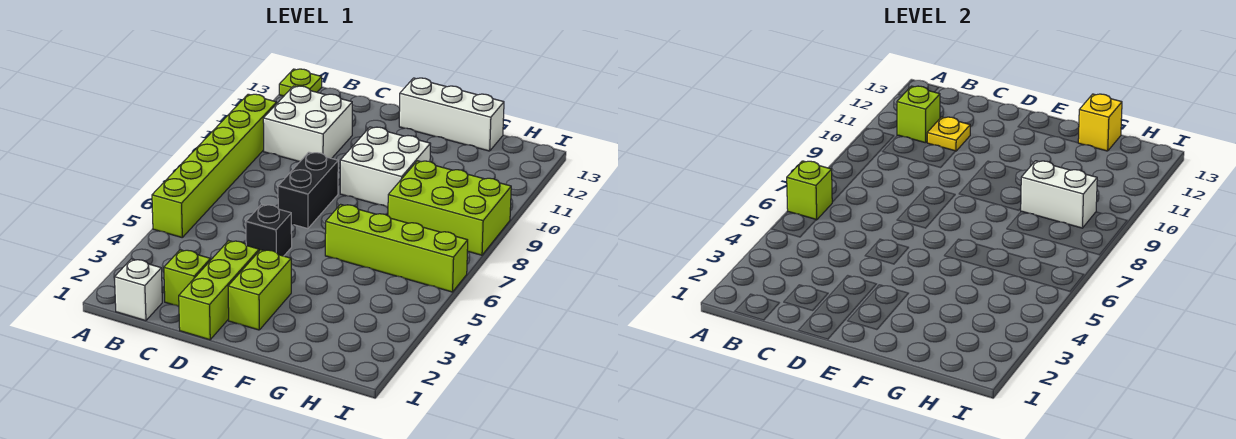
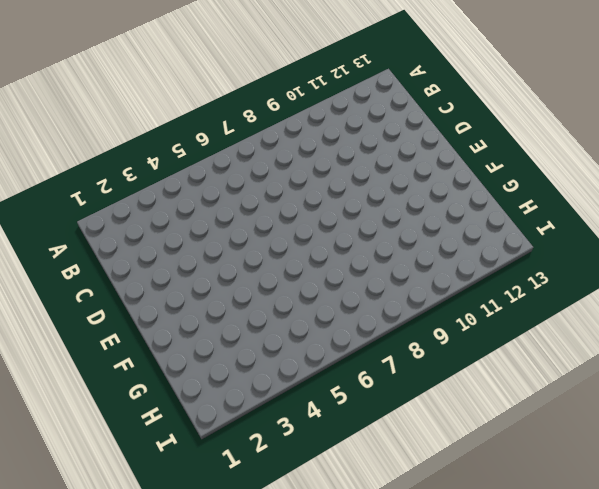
none -> lime 1x6 brick [152,94,277,237]
none -> lime 1x1 plate [279,69,322,96]
none -> white 1x1 brick [115,259,162,321]

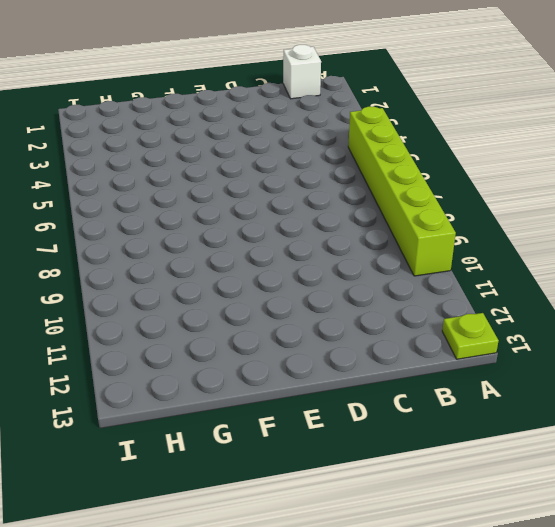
none -> white 2x2 brick [263,86,352,162]
none -> lime 1x1 brick [164,250,210,306]
none -> lime 1x3 brick [179,241,259,340]

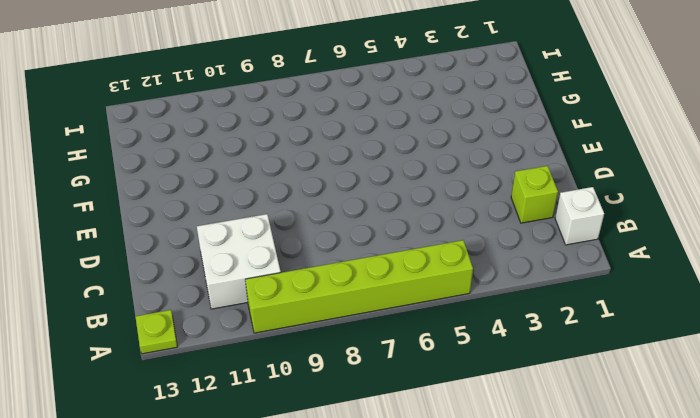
none -> lime 1x3 brick [179,241,259,340]
none -> black 1x1 brick [246,205,292,256]
none -> black 1x2 brick [278,152,338,229]

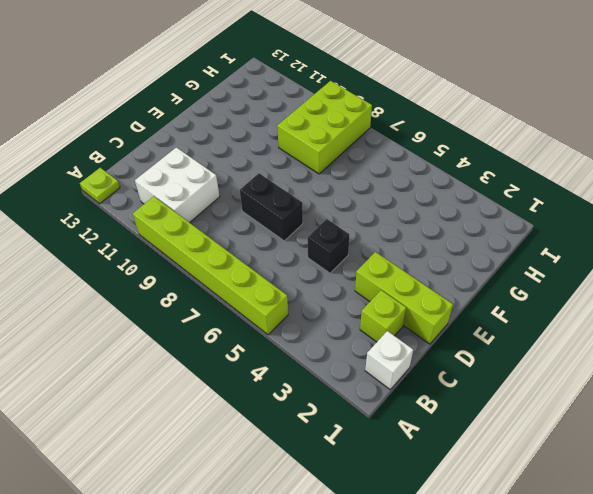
none -> lime 1x2 brick [228,250,291,330]
none -> white 2x2 brick [340,127,430,207]
none -> white 1x3 brick [399,78,504,151]

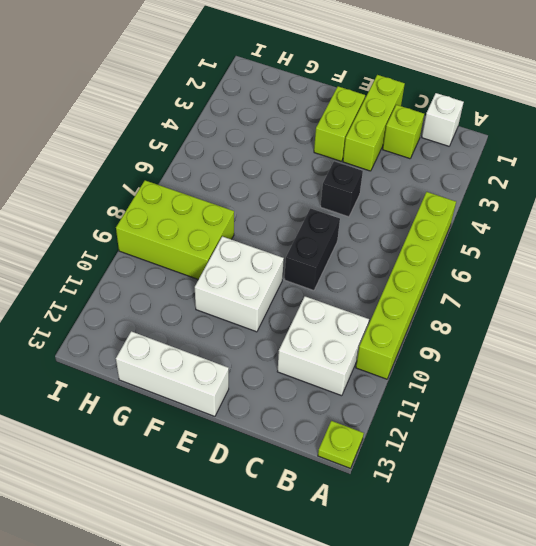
none -> lime 1x4 brick [325,204,468,292]
none -> lime 1x1 brick [787,161,832,220]
none -> lime 1x1 brick [897,86,940,143]

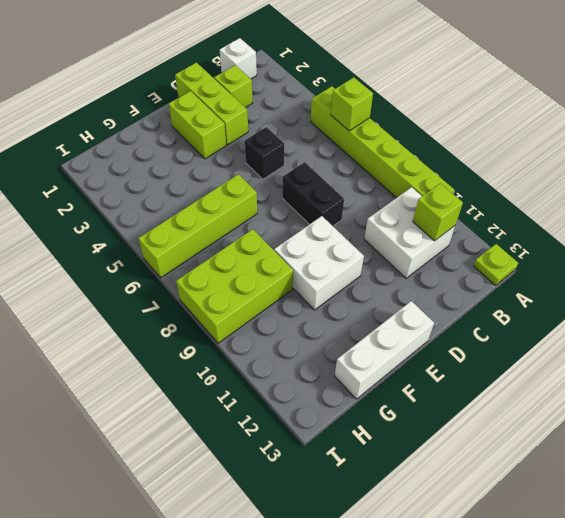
none -> yellow 1x1 plate [927,117,970,151]
none -> white 1x2 brick [1021,161,1097,228]
none -> yellow 1x1 brick [1078,94,1122,151]

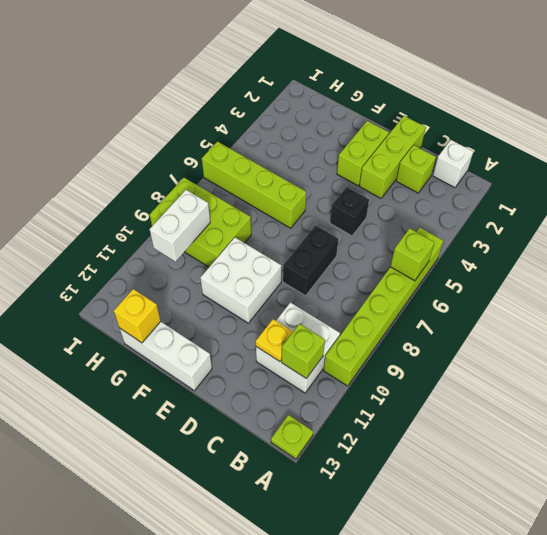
white 1x2 brick [150,190,210,262] -> white 1x2 brick turned to [1021,161,1097,228]

